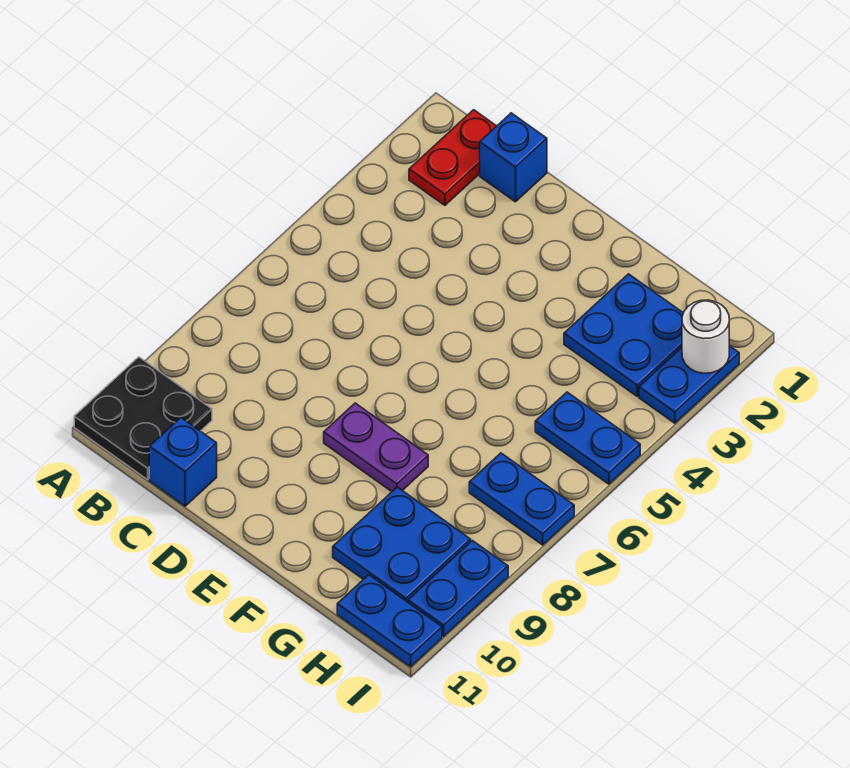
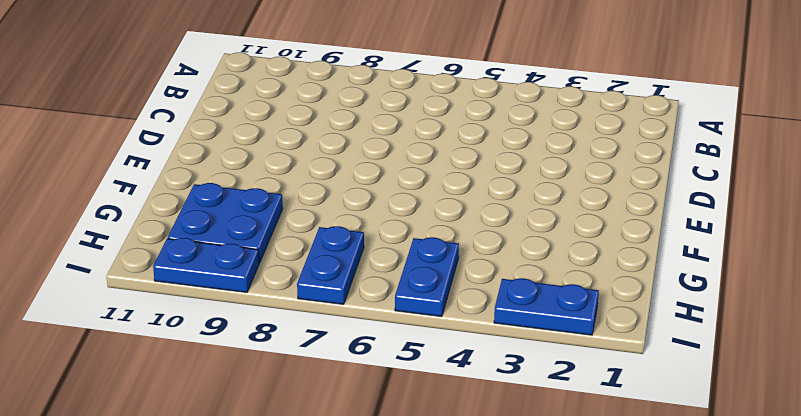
none -> black 2x2 plate [74,357,212,479]
none -> red 1x2 plate [409,110,496,205]
none -> blue 1x1 brick [480,113,547,202]

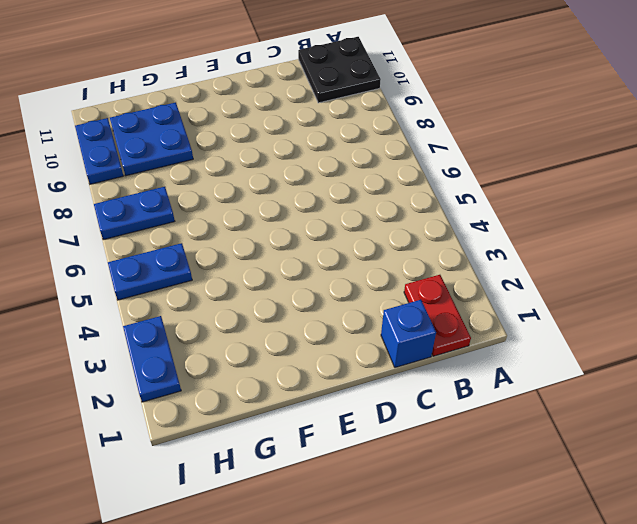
none -> blue 1x1 brick [149,418,217,506]
none -> purple 1x2 plate [324,403,428,492]
none -> blue 2x2 plate [564,274,683,396]

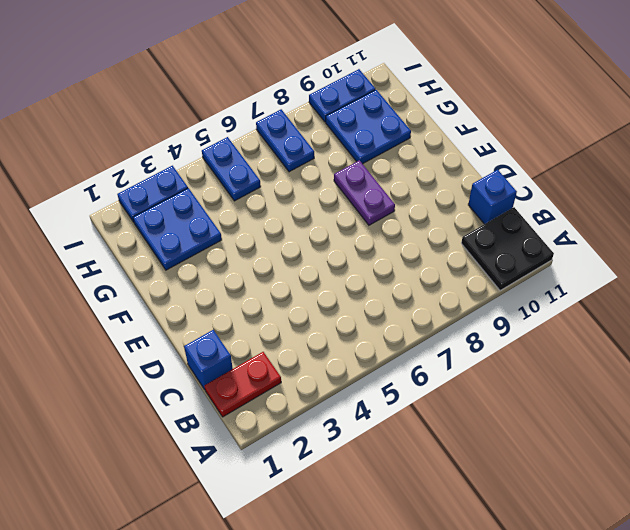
none -> blue 1x2 plate [337,575,442,667]
none -> white 1x1 round brick [682,300,729,373]

